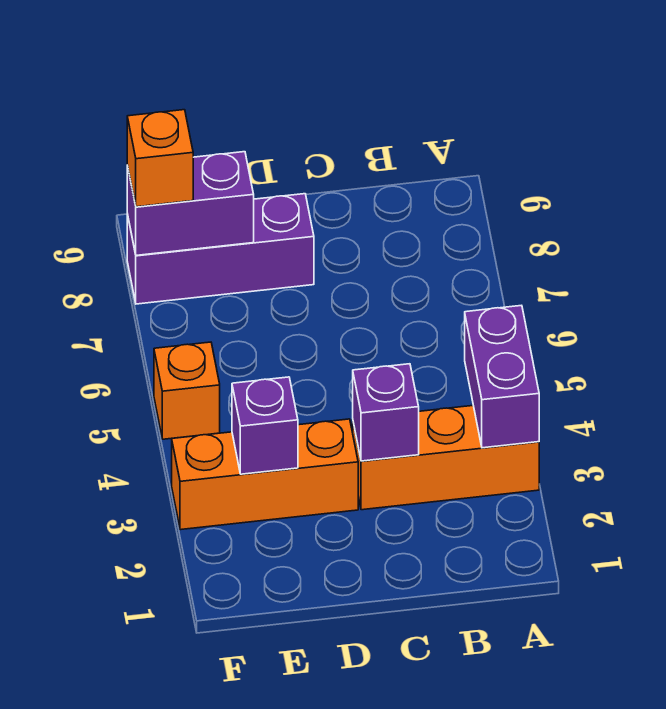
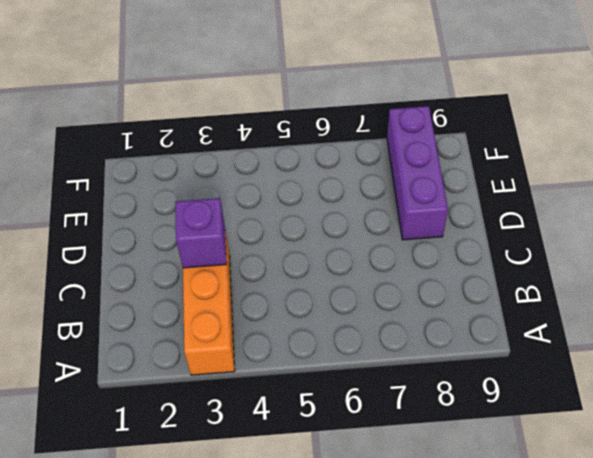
none -> orange 1x3 brick [172,419,358,530]
none -> orange 1x1 brick [154,342,220,439]

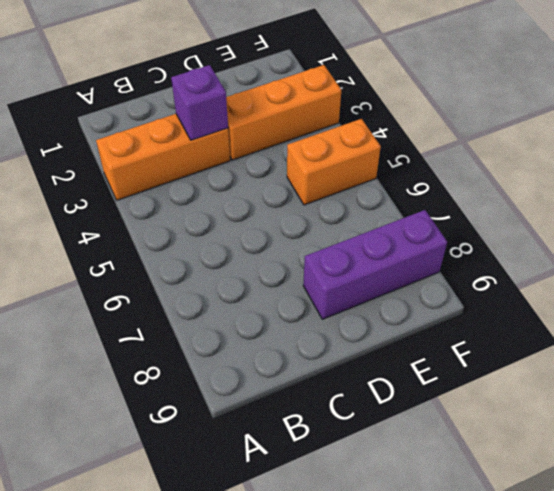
orange 1x2 brick [287,119,381,205] -> orange 1x1 brick [154,342,220,439]
none -> purple 1x2 brick [465,305,539,448]
none -> purple 1x1 brick [232,377,298,474]

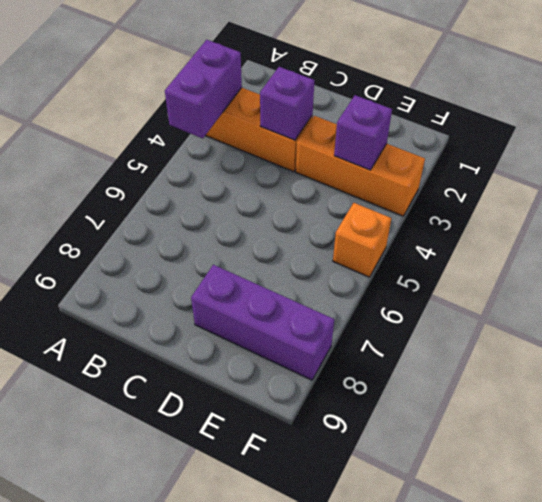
none -> purple 1x2 brick [127,152,254,255]
none -> orange 1x1 brick [127,110,193,207]

